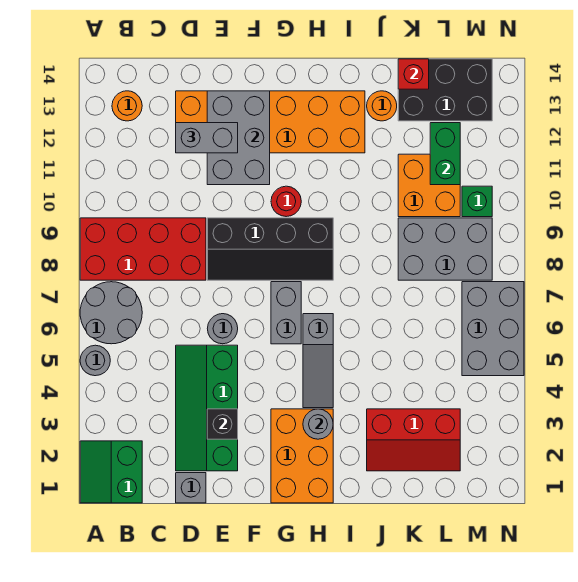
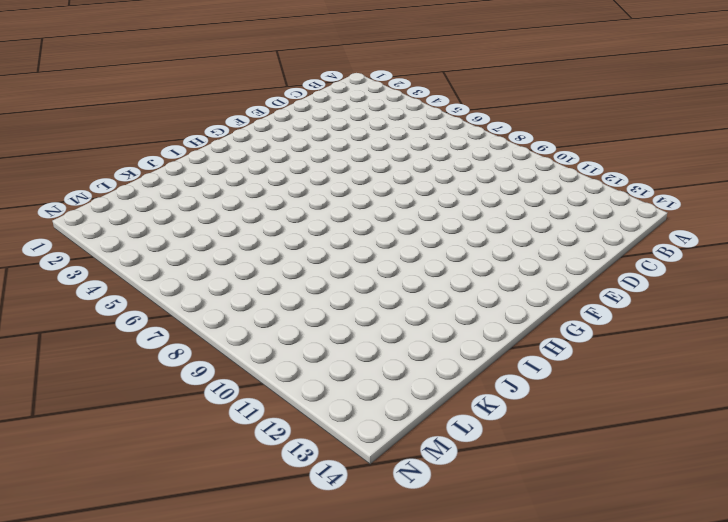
none -> green 2x2 slope [80,441,142,503]
none -> grey 1x1 round brick [80,345,110,376]
none -> grey 2x2 round brick [80,282,142,344]

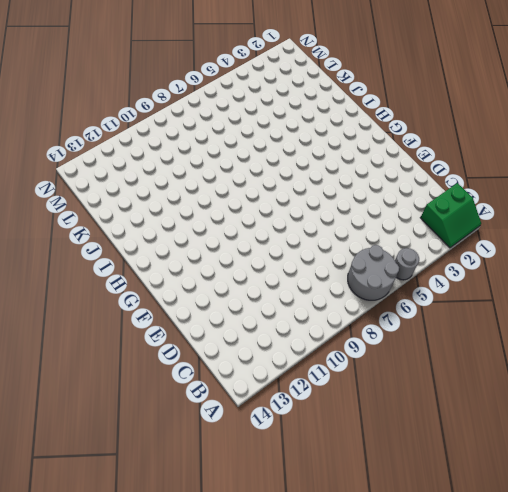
none -> red 2x4 brick [80,218,206,280]
none -> orange 1x1 round brick [112,91,142,121]
none -> grey 1x1 brick [176,473,206,503]

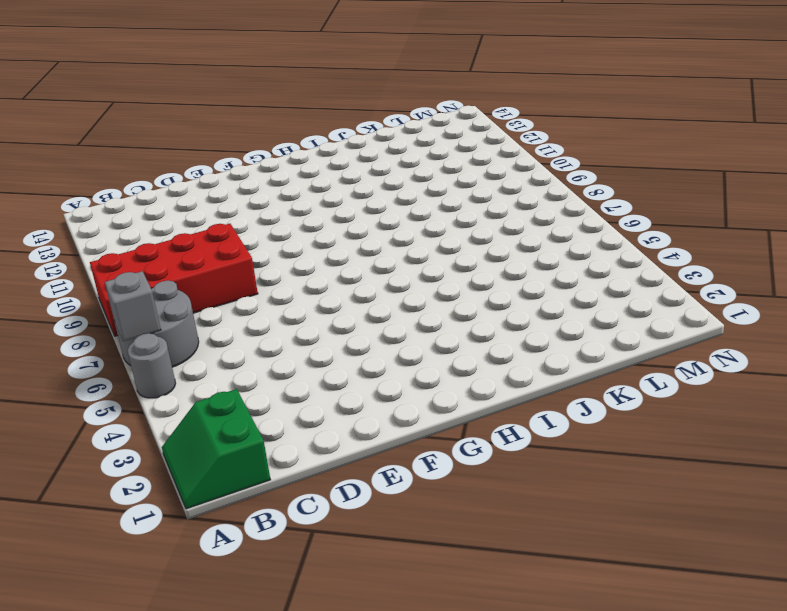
grey 1x1 brick [105,271,161,341] -> grey 1x1 brick moved to [176,473,206,503]
none -> orange 1x1 round brick [112,91,142,121]
none -> green 2x4 slope [176,345,238,471]
none -> orange 2x6 brick [176,91,365,153]

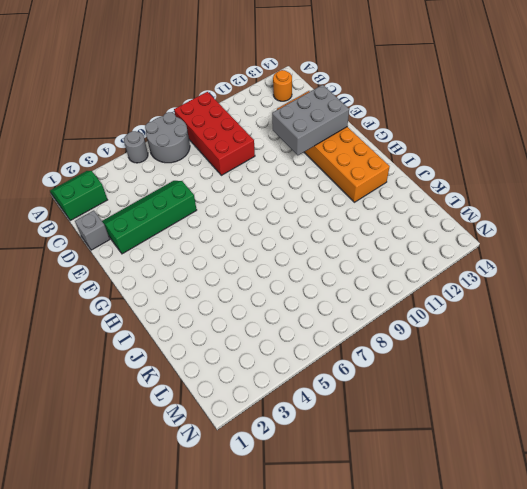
none -> grey 1x1 round brick [207,314,238,344]
none -> black 2x4 slope [207,218,333,280]
none -> orange 2x3 brick [271,409,333,503]

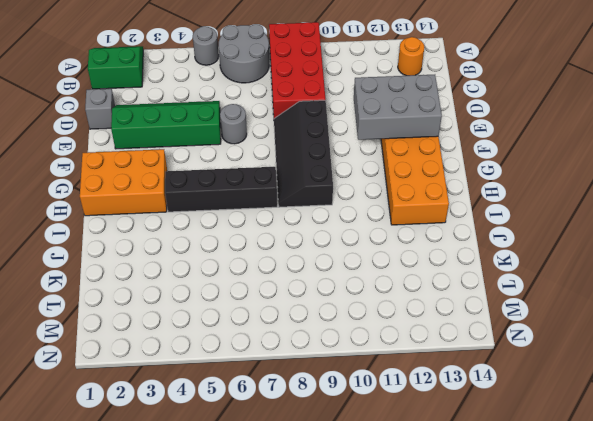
black 1x4 brick [165,167,277,212] -> grey 1x3 slope [303,314,333,408]
none -> grey 1x2 brick [271,282,301,344]
none -> red 1x1 round brick [271,186,301,217]
none -> red 2x3 slope [367,409,460,471]

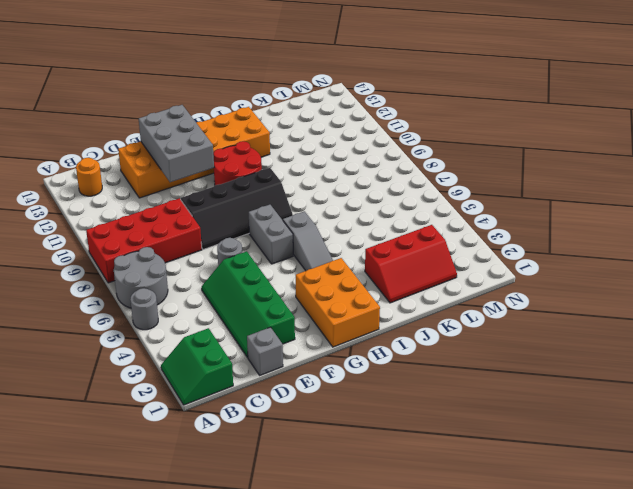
red 2x2 round brick [213,141,262,185] -> red 1x1 round brick [271,186,301,217]
none -> orange 1x1 round brick [367,91,397,121]
none -> grey 2x3 brick [398,218,492,280]
none -> orange 2x2 brick [398,154,460,217]

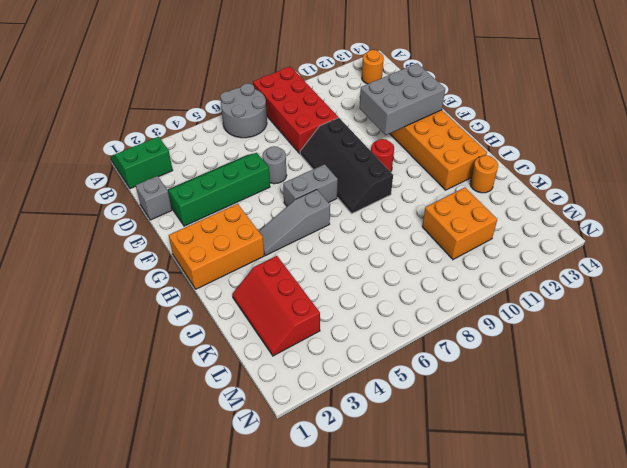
none -> grey 1x1 round brick [80,345,110,376]
none -> grey 2x3 brick [398,218,492,280]
none -> black 2x3 brick [398,59,492,121]

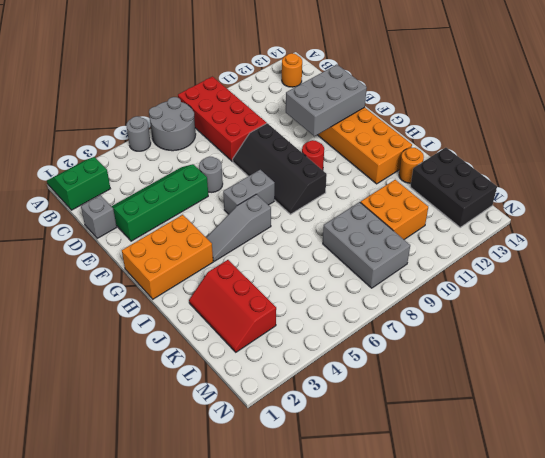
none -> grey 2x3 brick [462,282,524,376]
none -> green 1x1 brick [462,186,492,217]
none -> black 1x1 brick [207,409,238,439]

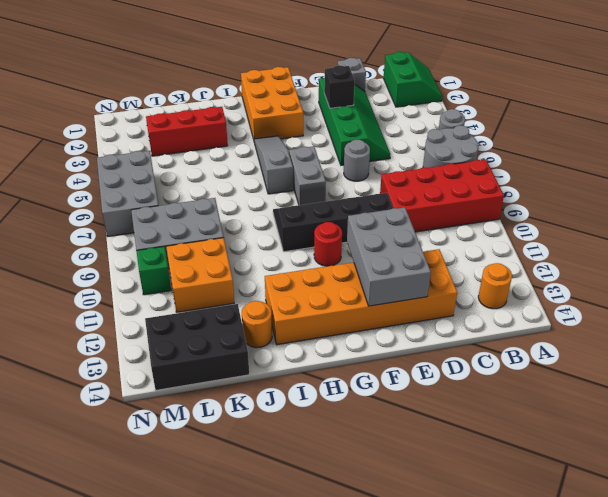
none -> grey 1x1 round brick [303,409,333,439]
none -> red 1x1 brick [398,59,429,89]
none -> green 1x2 brick [430,123,460,185]

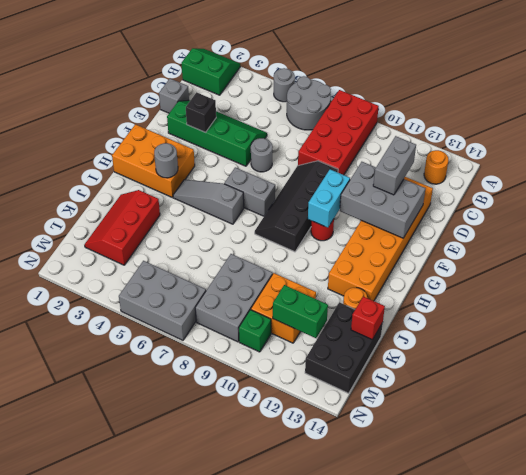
cyan 1x2 brick [308,169,350,228] -> none

